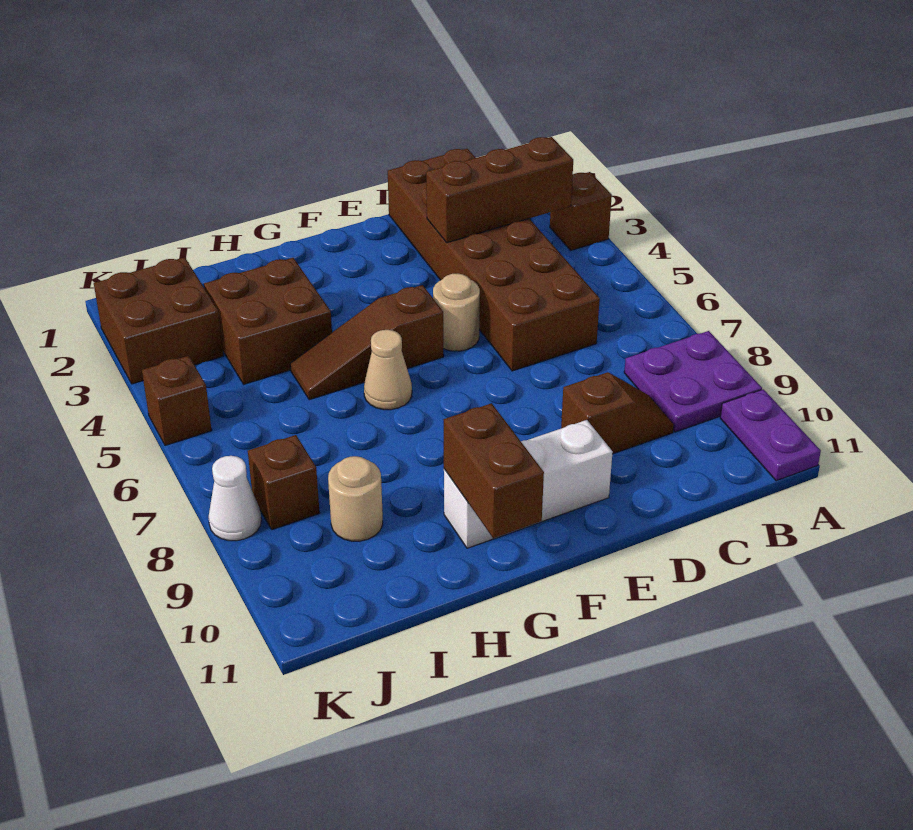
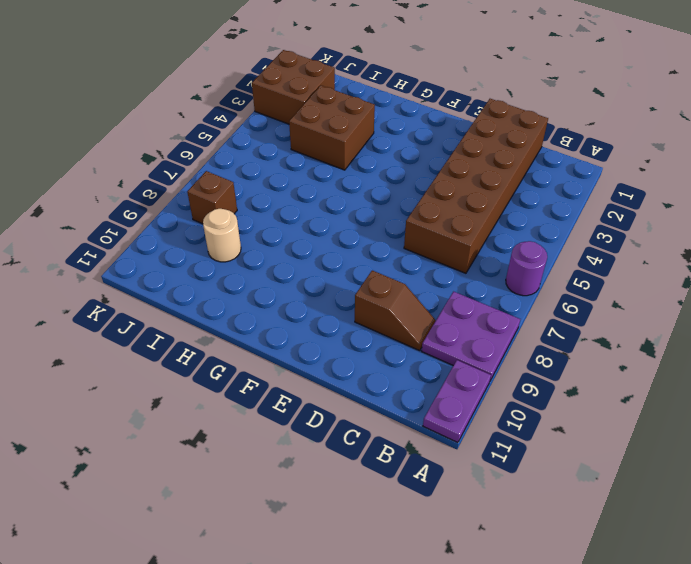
purple 1x1 round brick [506,241,547,296] -> none
none -> brown 1x1 brick [550,172,612,250]
none -> tan 1x1 round brick [433,274,480,351]
none -> white 1x3 brick [444,420,613,548]

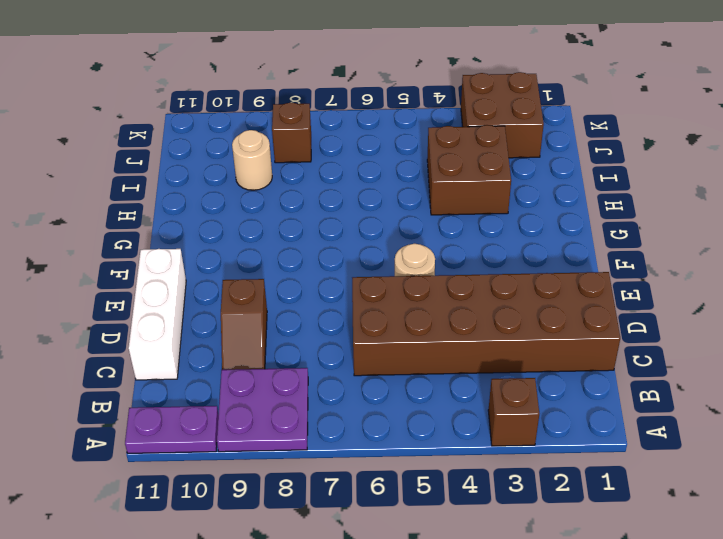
white 1x3 brick [129,249,186,380] -> white 1x3 brick moved to [444,420,613,548]
none -> brown 1x3 slope [290,285,444,400]
none -> tan 1x1 cone [364,330,412,410]
none -> brown 1x1 brick [142,356,212,445]

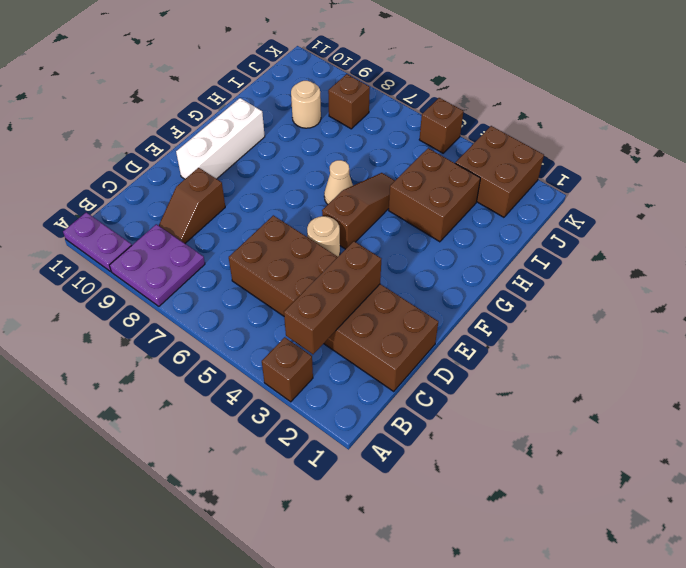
none -> white 1x1 cone [208,456,261,541]
none -> brown 1x2 brick [444,403,544,538]

